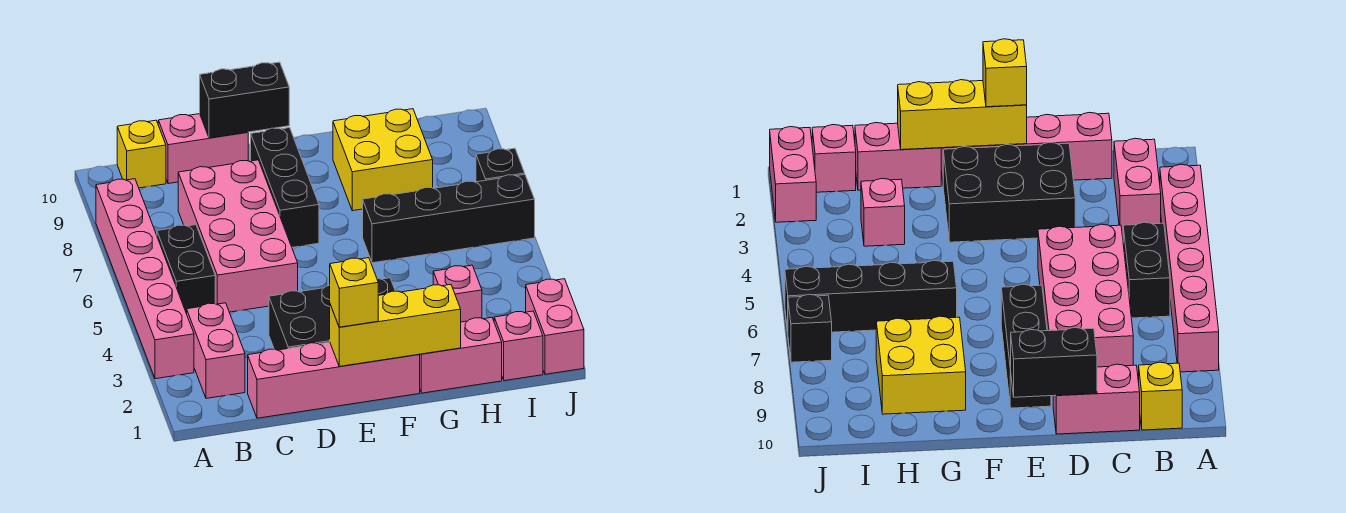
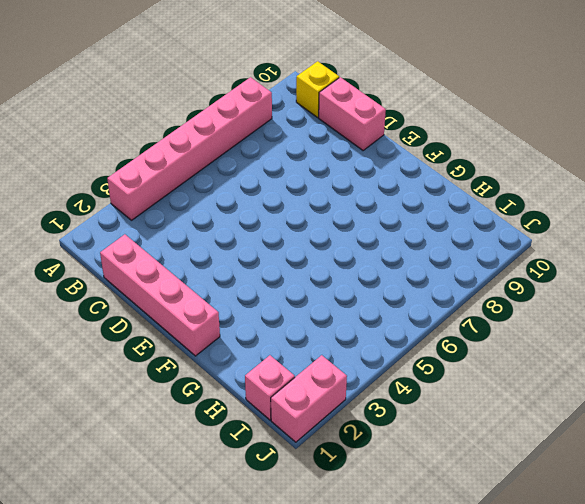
none -> pink 1x2 brick [187,303,245,398]
none -> black 1x2 brick [157,225,215,314]
none -> pink 2x4 brick [178,160,298,312]

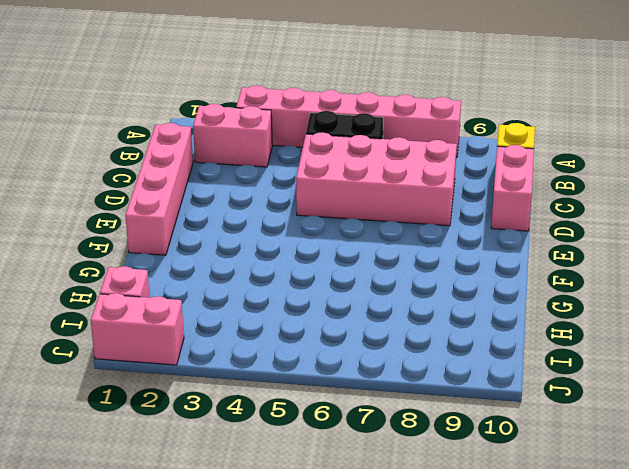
none -> black 2x3 brick [269,278,395,350]
none -> black 1x3 brick [251,128,319,247]
none -> pink 1x2 brick [419,317,502,393]

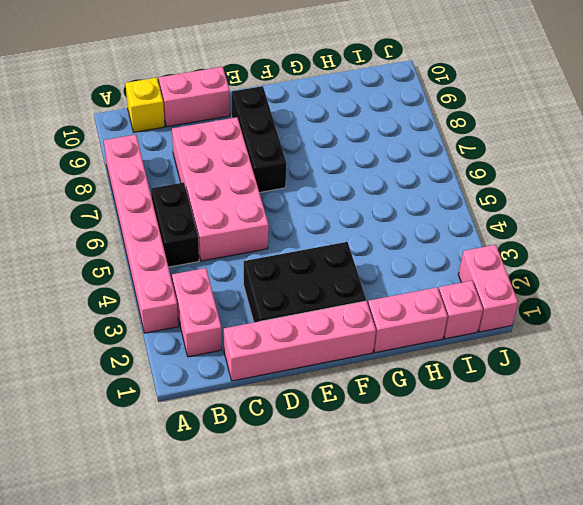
none -> black 1x4 brick [363,174,535,263]
none -> yellow 2x2 brick [333,109,433,211]
none -> pink 1x1 brick [433,265,482,322]

